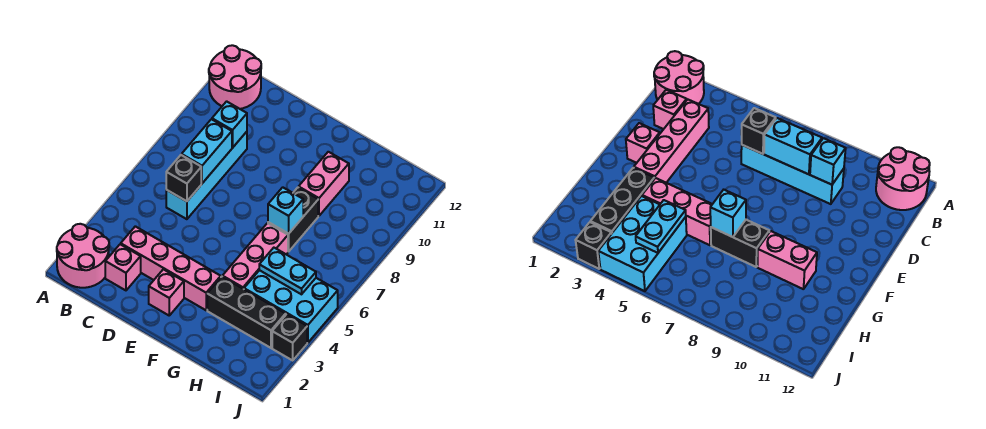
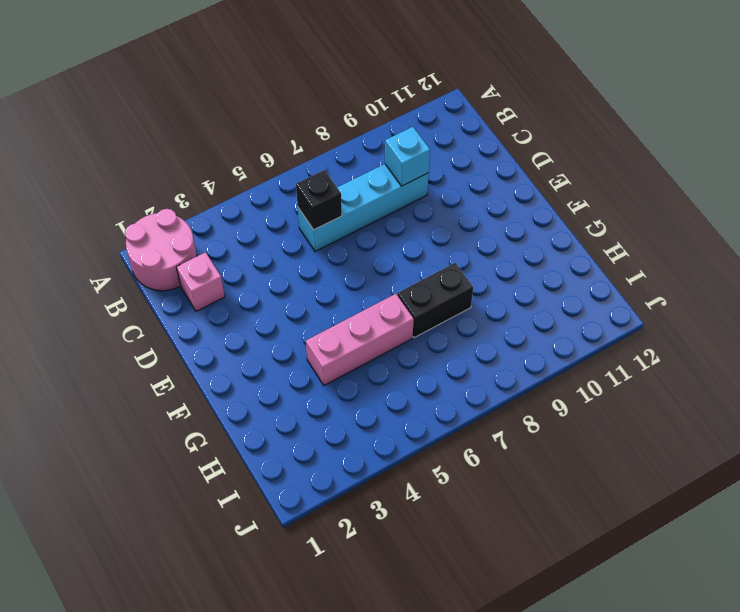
none -> pink 2x2 round brick [209,45,261,109]
none -> pink 1x4 brick [121,226,221,310]
none -> pink 1x1 brick [149,269,184,315]

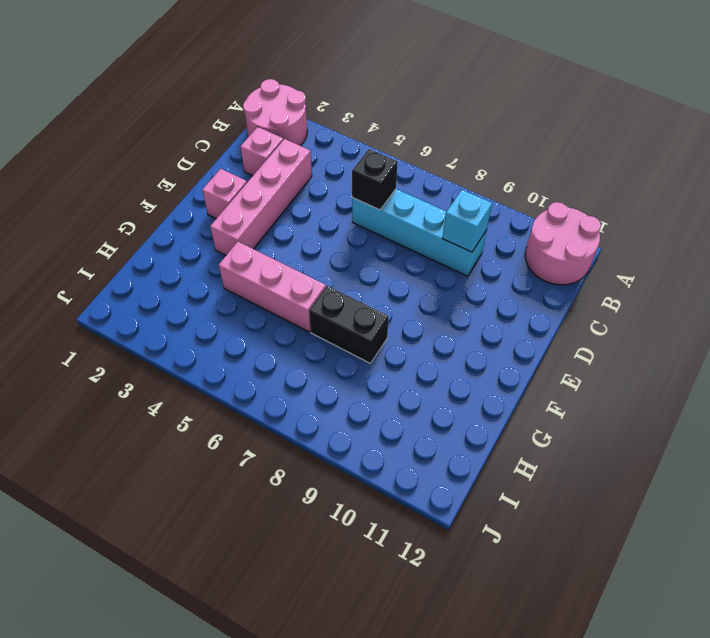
none -> black 1x3 brick [207,277,286,348]
none -> pink 1x2 brick [299,152,349,216]
none -> cyan 2x3 brick [244,270,338,343]

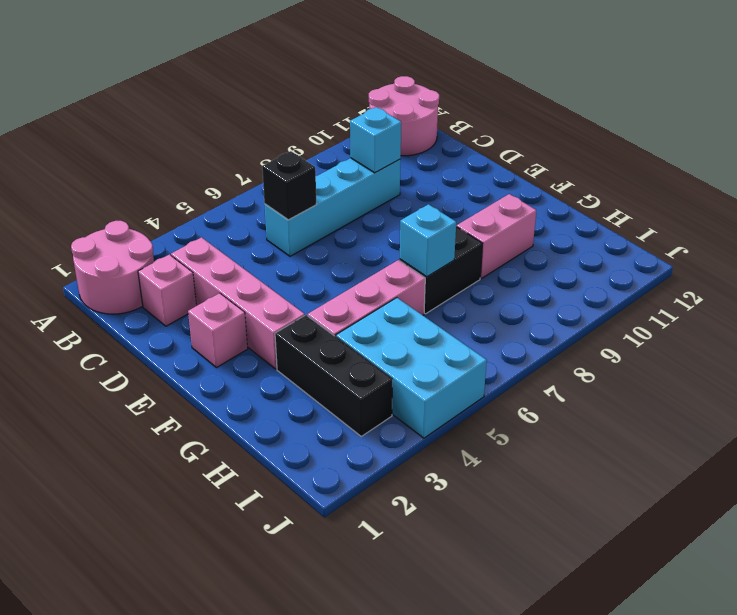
none -> black 1x1 brick [272,314,307,360]
none -> cyan 1x2 brick [182,119,232,183]
none -> cyan 1x2 plate [259,248,316,294]

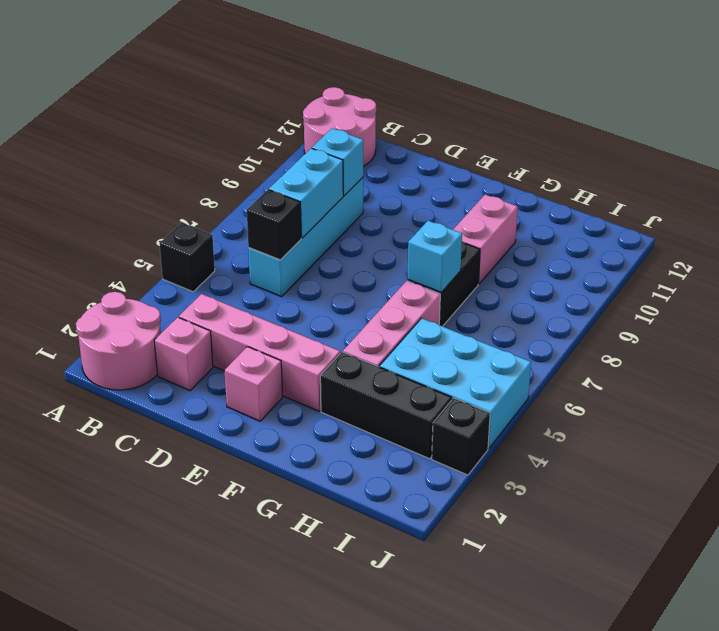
black 1x1 brick [159,223,215,292] -> none
none -> cyan 1x2 plate [259,248,316,294]

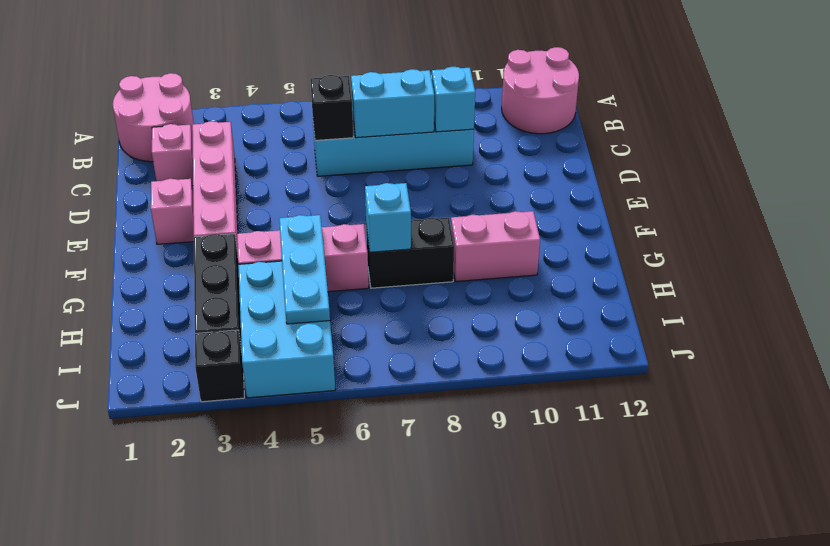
cyan 1x3 plate [279,215,330,324] -> cyan 1x2 plate [259,248,316,294]

